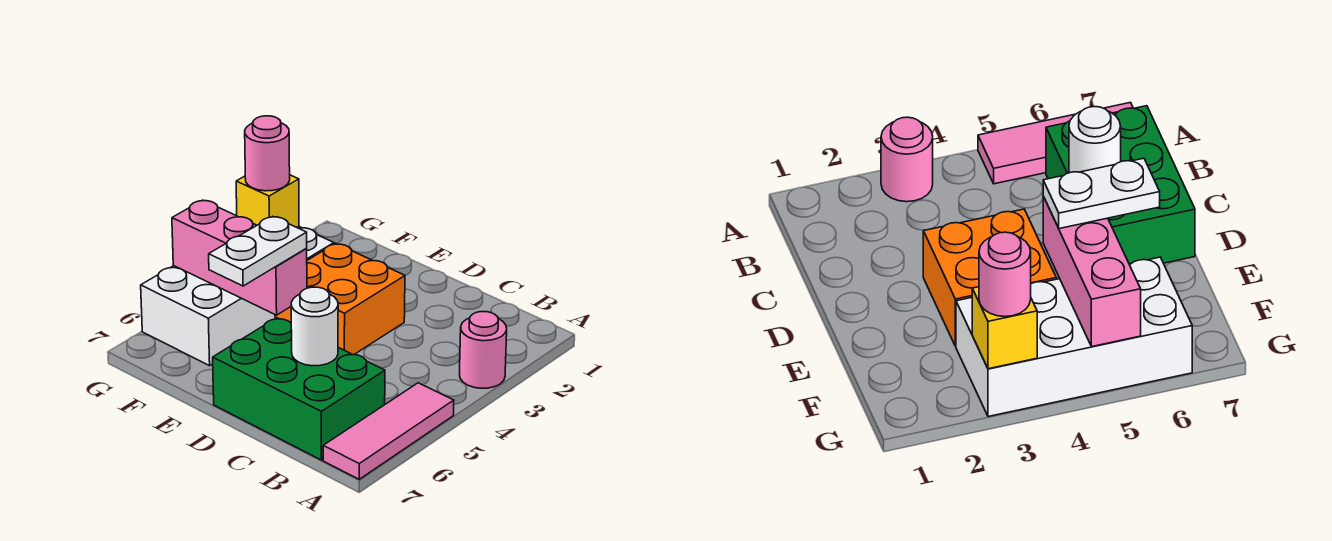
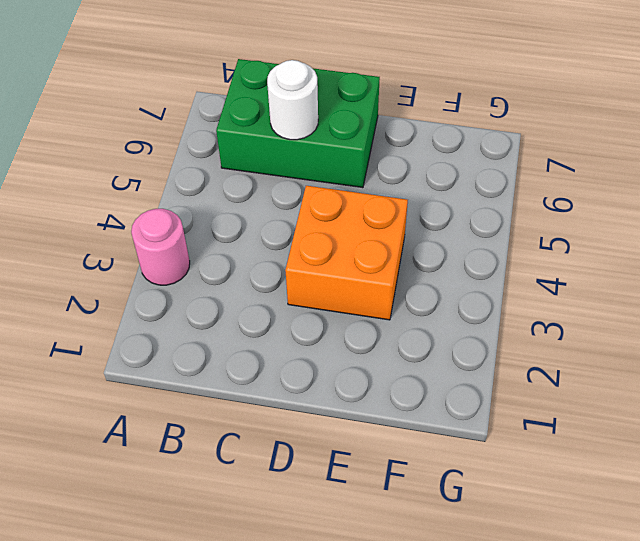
none -> pink 1x3 tile [323,383,454,479]
none -> white 2x4 brick [141,226,334,366]

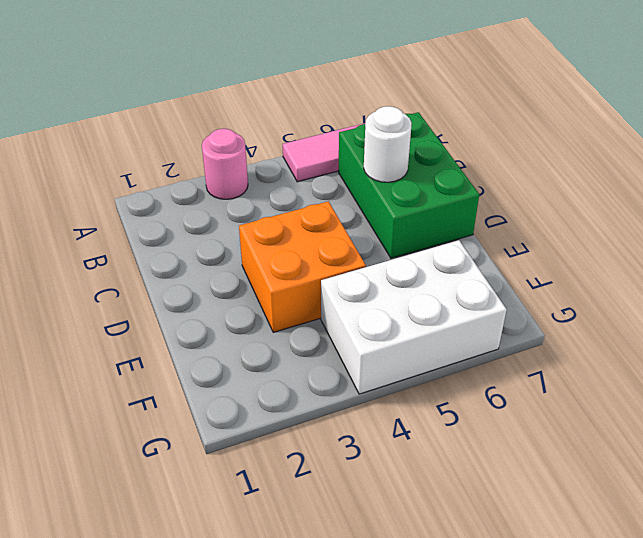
white 2x3 brick [321,240,507,394] -> white 2x4 brick [141,226,334,366]
none -> pink 1x3 brick [172,200,307,315]
none -> yellow 1x1 brick [236,175,299,227]

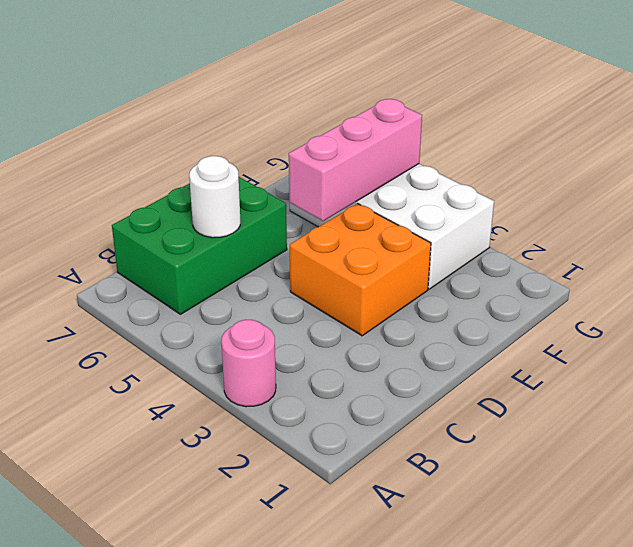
none -> pink 1x3 tile [323,383,454,479]
none -> yellow 1x1 brick [236,175,299,227]

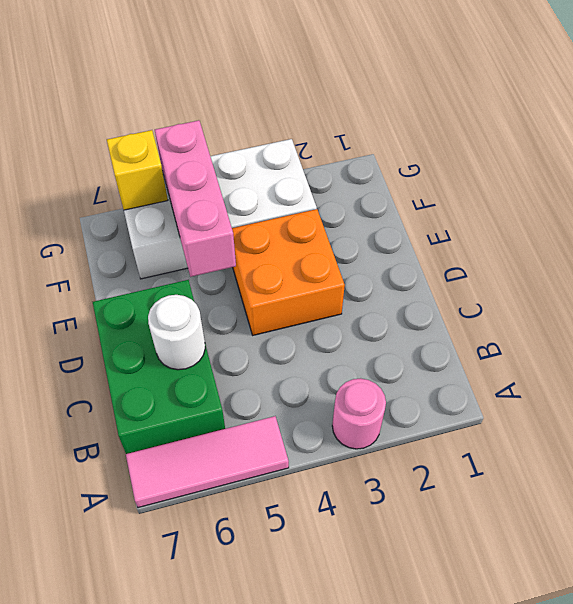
yellow 1x1 brick [107,130,168,210] -> yellow 1x1 brick moved to [236,175,299,227]
none -> white 1x2 plate [209,216,307,286]
none -> pink 1x1 round brick [245,116,290,191]

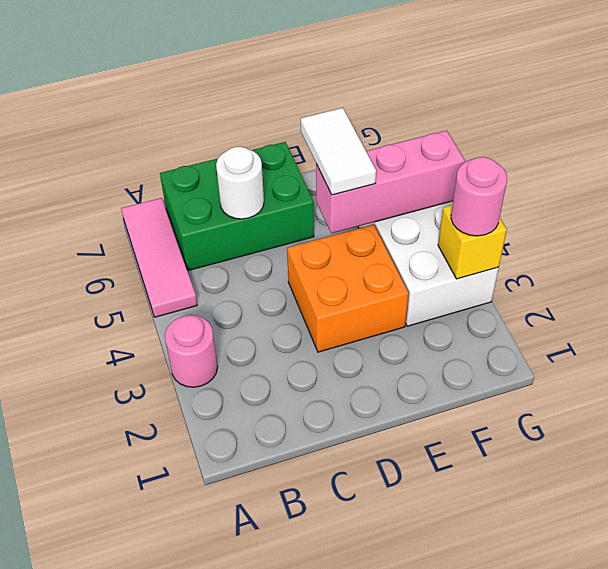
white 1x2 tile [301,108,376,195] -> white 1x2 plate [209,216,307,286]

